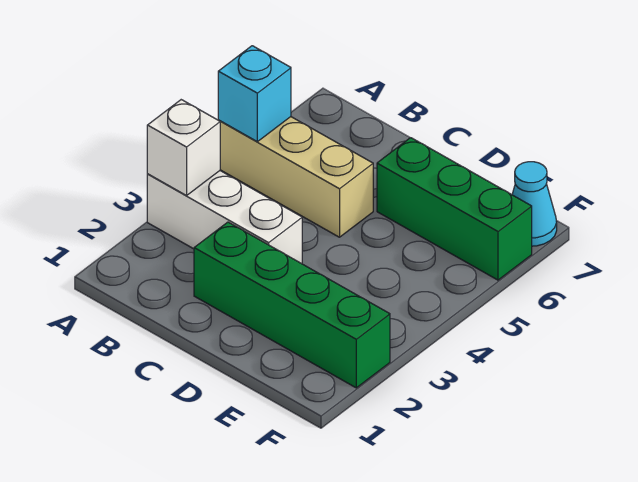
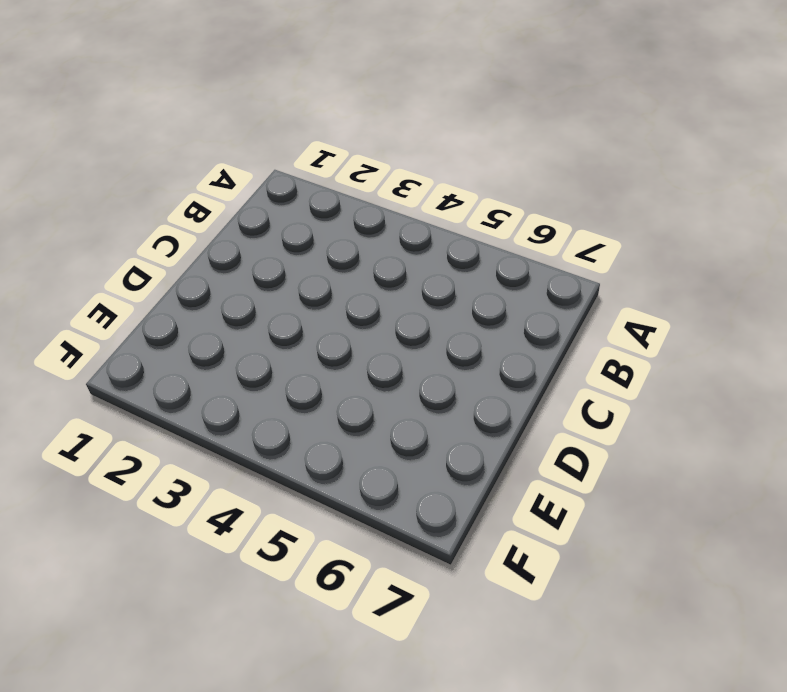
none -> white 1x3 brick [147,171,302,264]
none -> tan 1x3 brick [219,117,373,237]

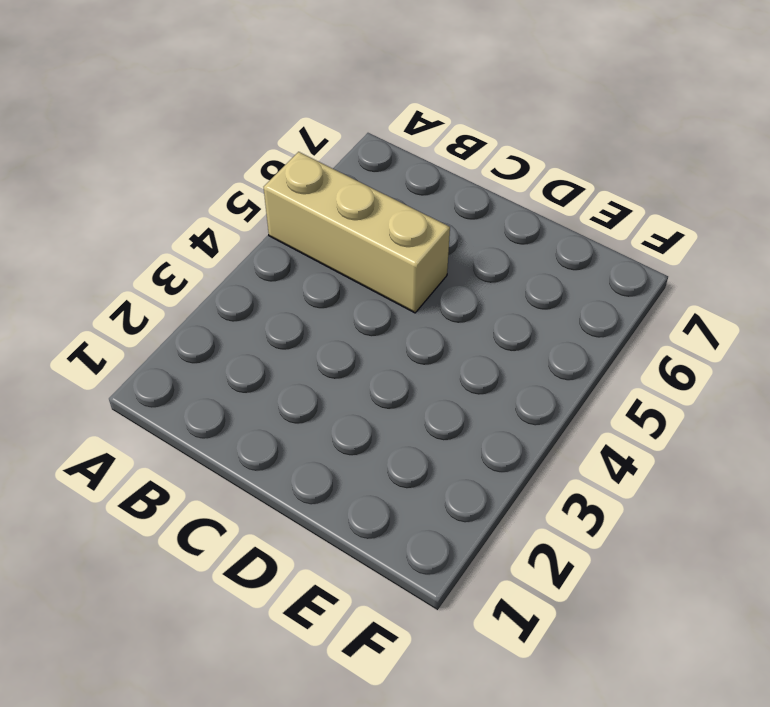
none -> white 1x3 brick [147,171,302,264]
none -> green 1x4 brick [194,222,390,388]

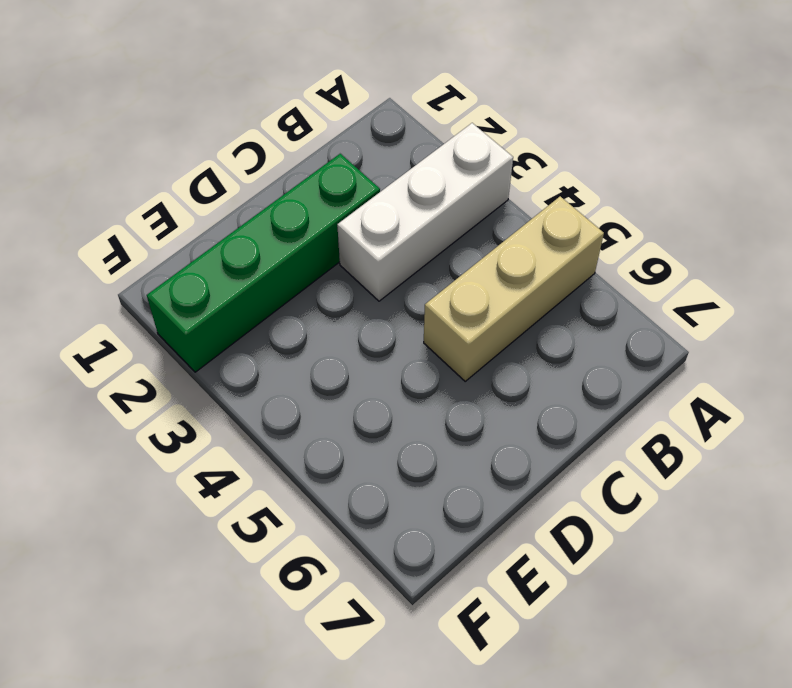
none -> green 1x3 brick [377,138,532,280]
none -> cyan 1x1 cone [512,162,557,246]

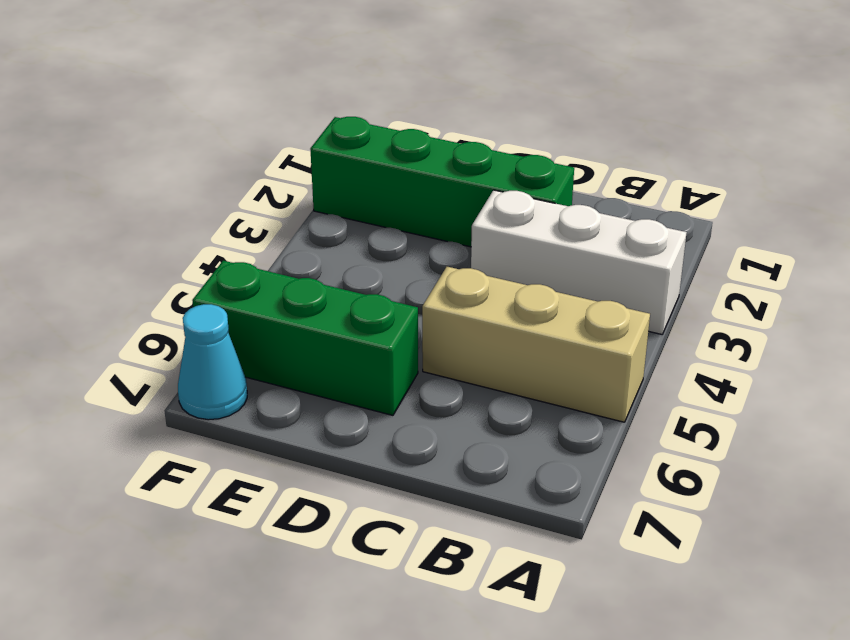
none -> white 1x1 brick [147,100,220,196]
none -> cyan 1x1 brick [218,46,291,142]

